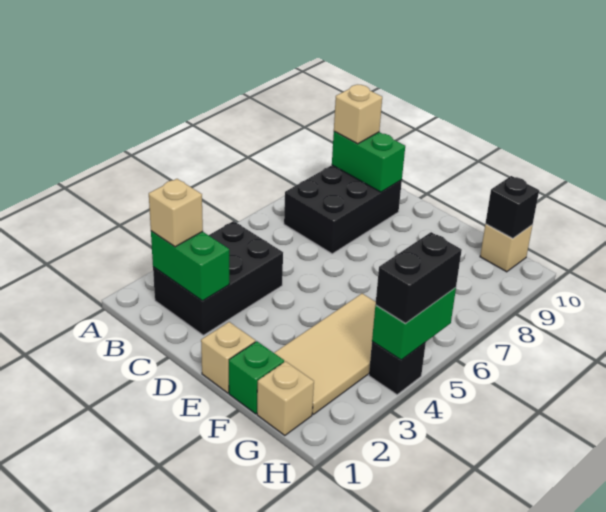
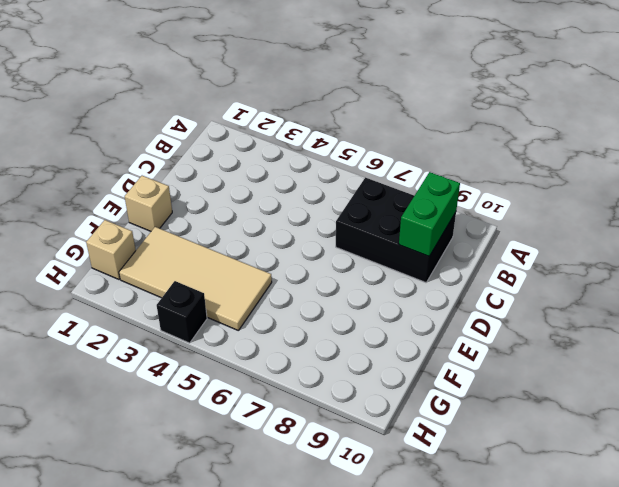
none -> black 2x3 brick [153,221,283,335]
none -> green 1x1 brick [229,341,284,414]
none -> tan 1x1 brick [480,224,532,272]

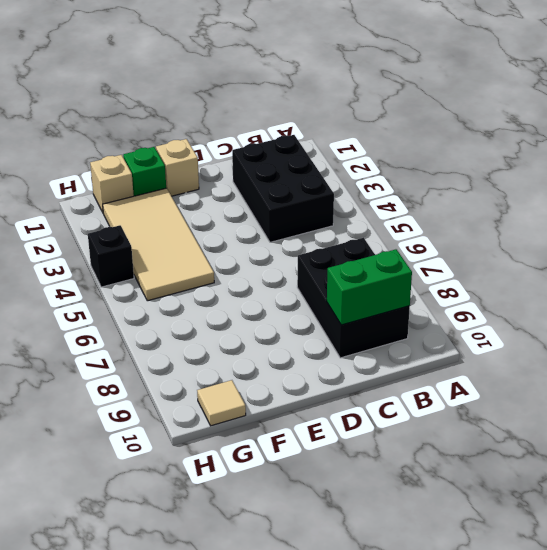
tan 1x1 tile [197,380,246,426] -> tan 1x1 brick [480,224,532,272]
none -> green 1x2 brick [151,231,229,301]
none -> black 1x1 brick [486,176,539,239]
none -> green 1x2 brick [372,288,456,360]

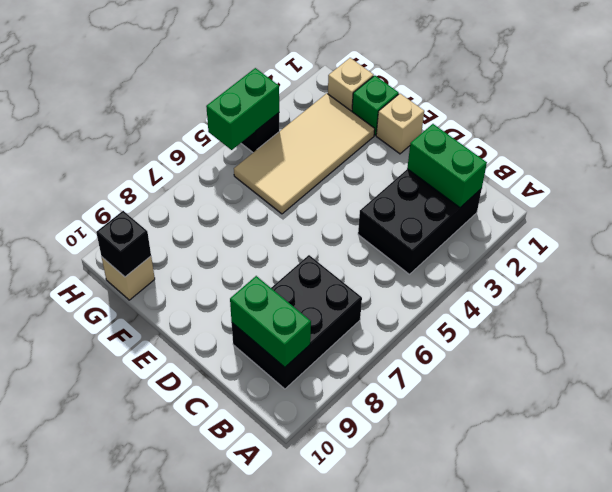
none -> tan 1x1 brick [149,179,203,247]
none -> tan 1x1 brick [334,85,382,144]
none -> black 1x2 brick [375,232,462,324]

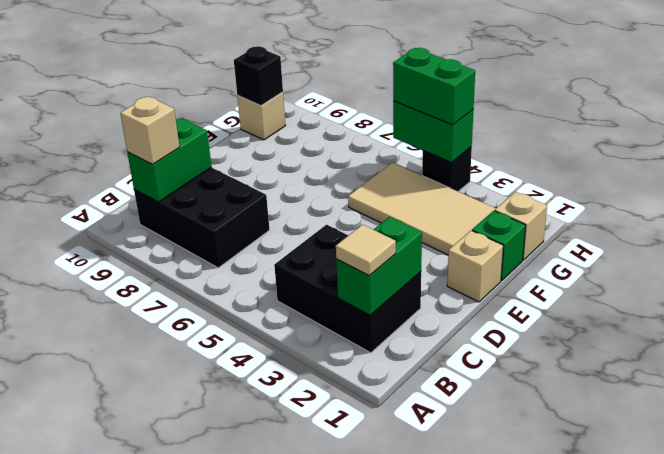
tan 1x1 tile [336,225,396,276] -> tan 1x1 brick [149,179,203,247]
green 1x2 brick [393,48,475,125] -> black 1x2 brick [375,232,462,324]

